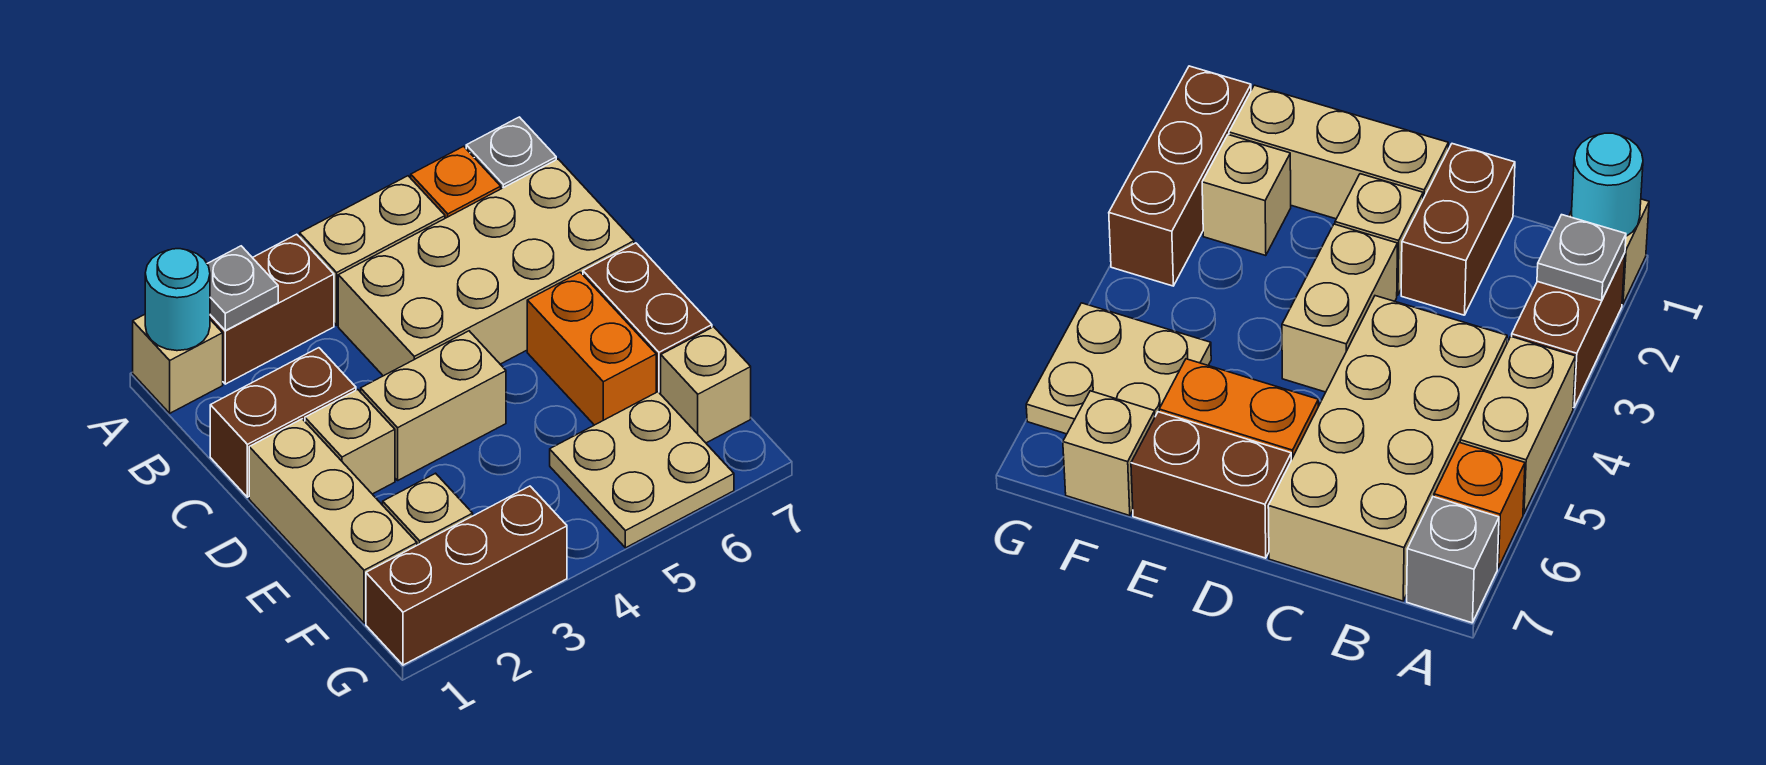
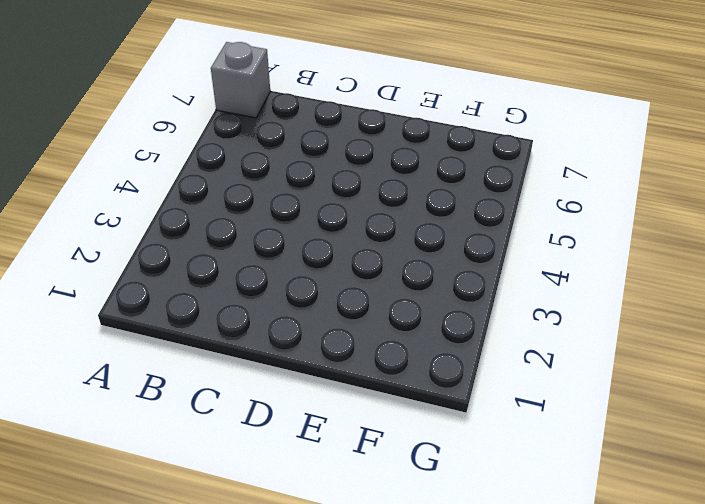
none -> tan 1x1 brick [133,315,223,413]
none -> brown 1x2 brick [210,234,334,384]
none -> tan 1x2 brick [300,176,445,325]

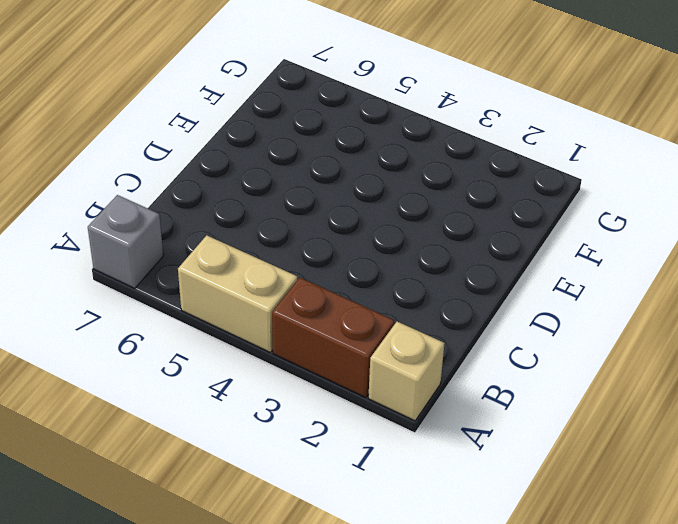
none -> orange 1x1 brick [411,146,501,218]
none -> tan 2x4 brick [338,159,634,376]
none -> brown 1x2 brick [210,348,356,497]

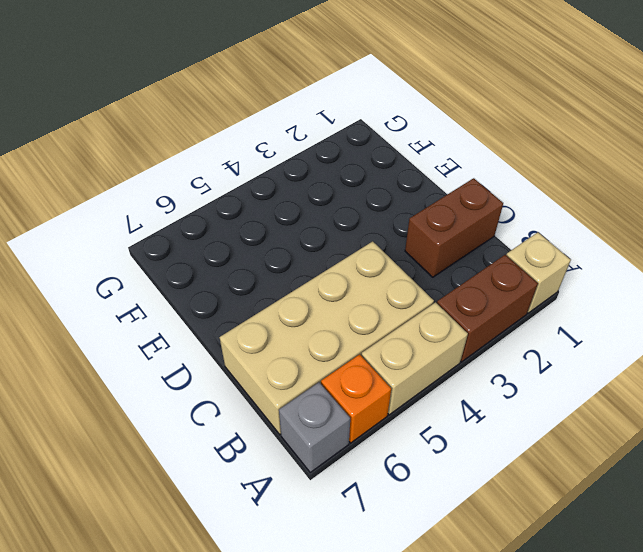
none -> tan 1x3 brick [249,419,417,623]
none -> tan 1x1 brick [305,390,395,494]
none -> tan 1x2 brick [361,331,506,480]

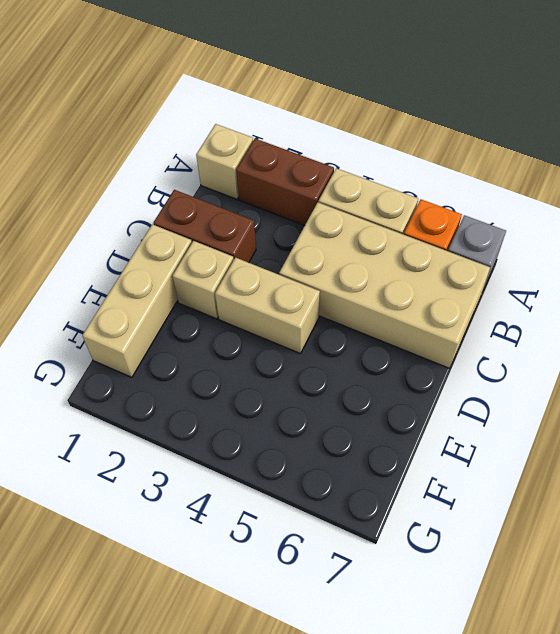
none -> orange 1x2 brick [527,272,656,425]
none -> brown 1x2 brick [583,243,712,394]
none -> tan 1x1 brick [383,473,473,545]

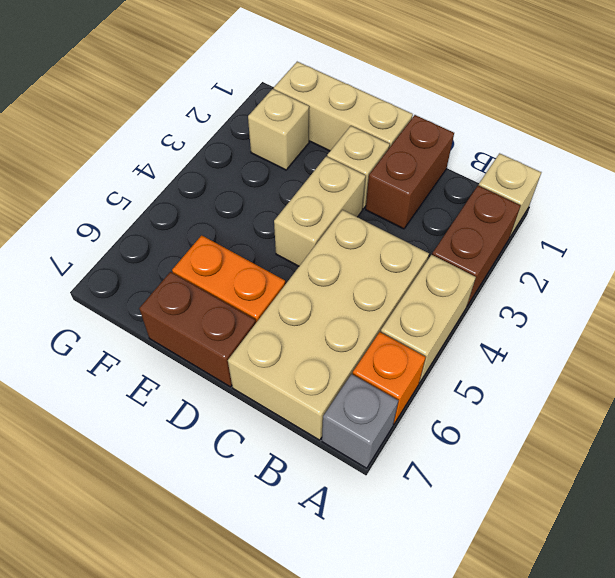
none -> tan 2x2 plate [550,392,734,548]
none -> tan 1x1 brick [661,327,751,443]
none -> brown 1x3 brick [366,486,567,665]

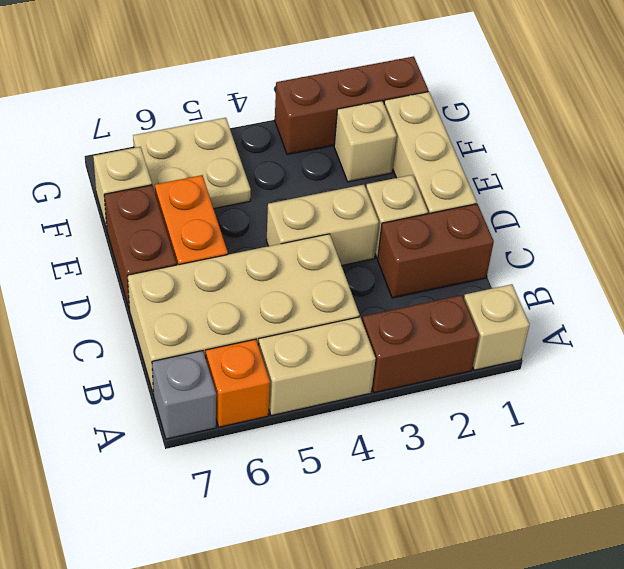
none -> cyan 1x1 round brick [145,249,210,351]
none -> grey 1x1 plate [207,246,278,331]

